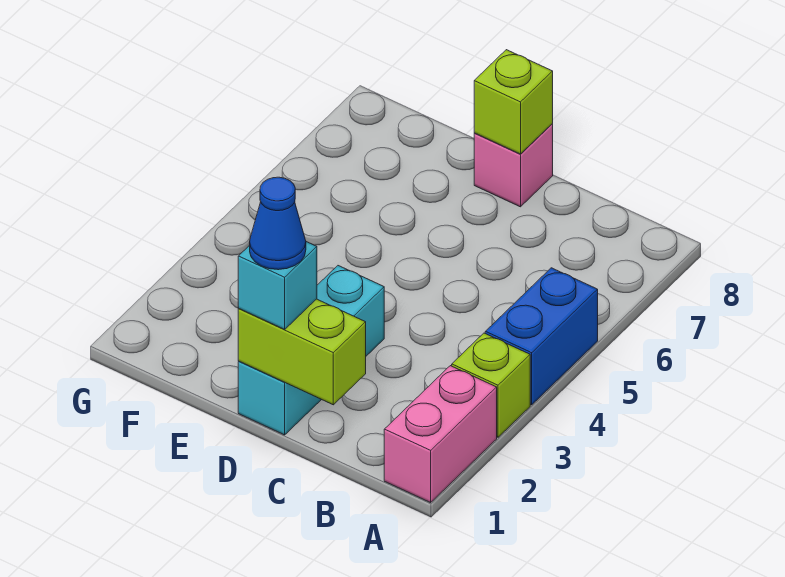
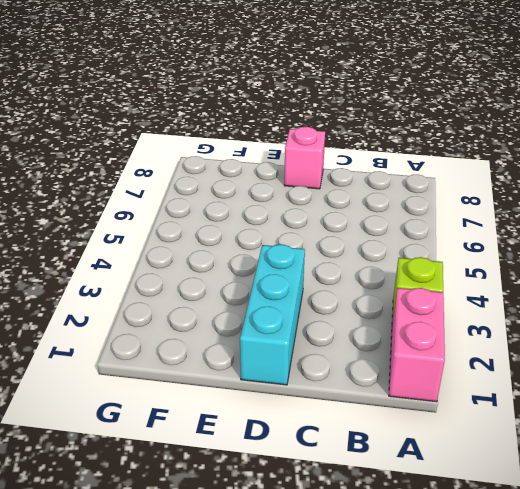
none -> blue 1x2 brick [485,268,598,405]
none -> lime 1x2 brick [238,299,366,405]

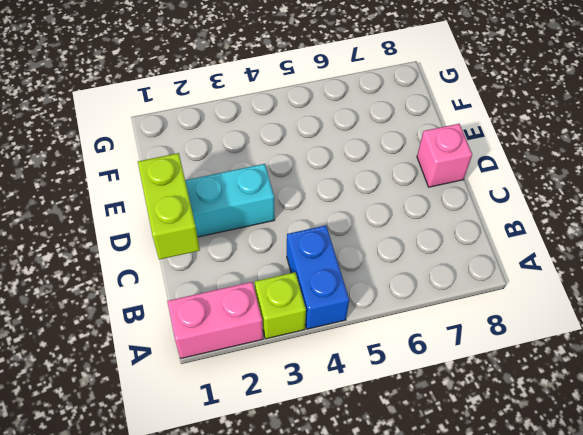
blue 1x2 brick [287,225,349,329] -> blue 1x2 brick turned to [485,268,598,405]
none -> lime 1x1 brick [474,50,553,154]
none -> cyan 1x1 brick [238,242,317,329]

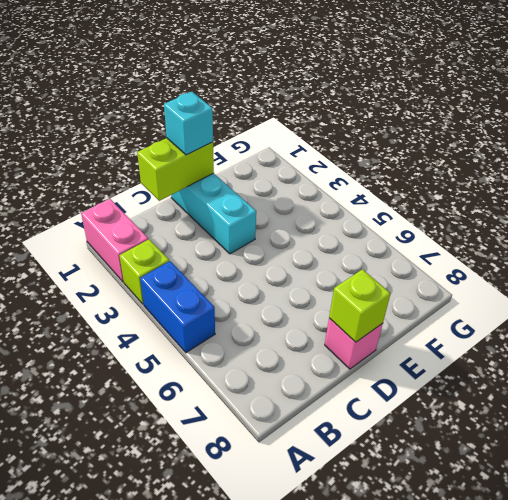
none -> blue 1x1 cone [250,177,306,270]

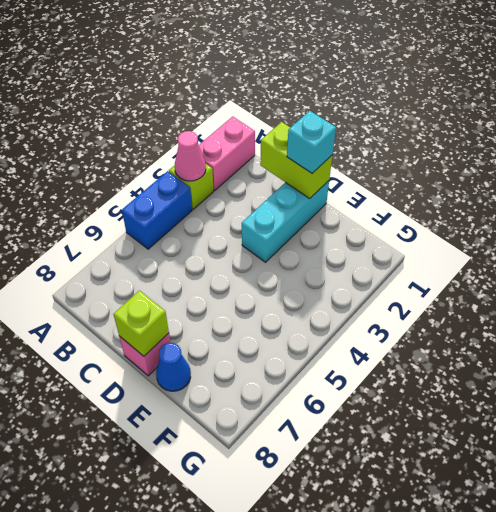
pink 1x1 cone [175,131,206,181] -> none
blue 1x1 cone [156,343,191,391] -> blue 1x1 cone moved to [250,177,306,270]

